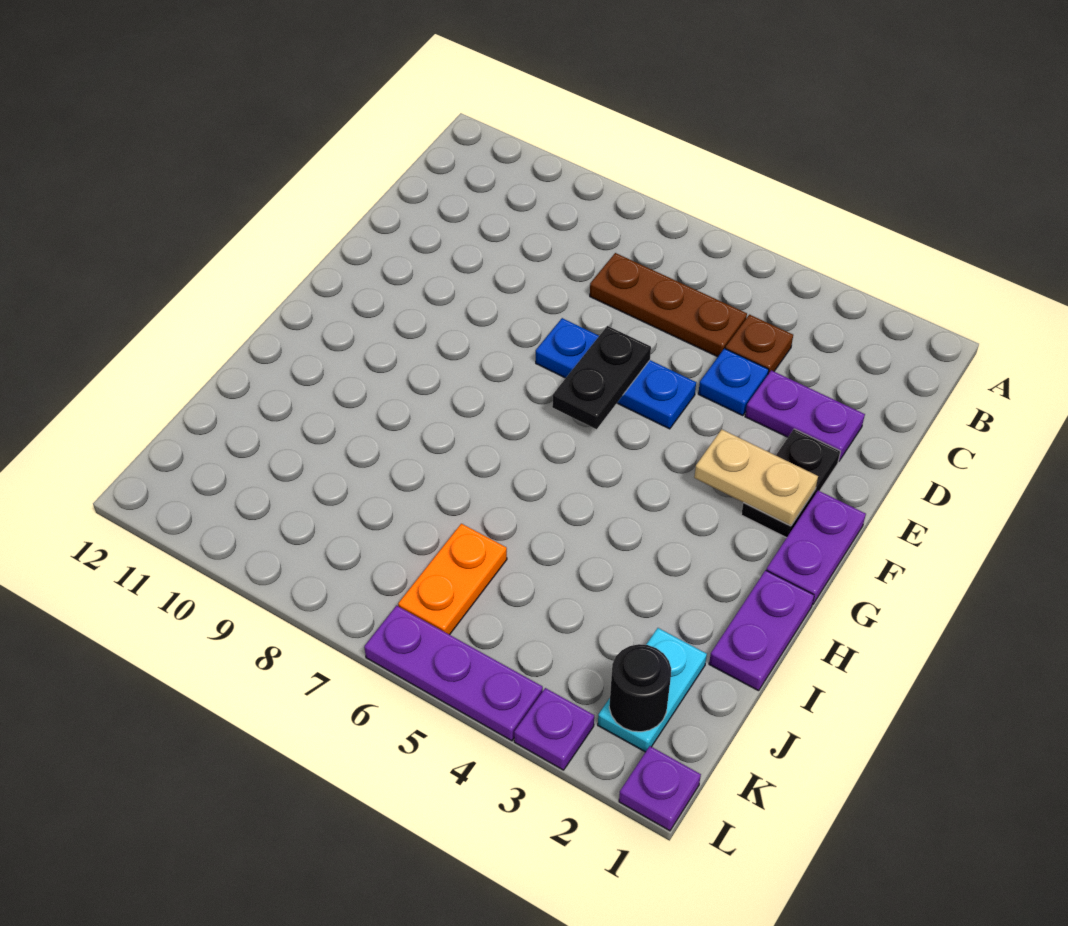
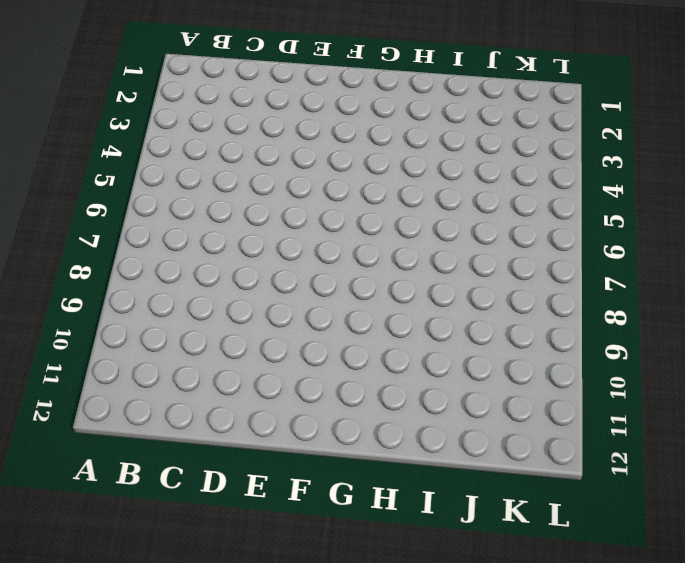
none -> brown 1x1 plate [725,315,793,374]
none -> brown 1x3 plate [590,253,747,357]
none -> purple 1x2 plate [745,370,865,462]

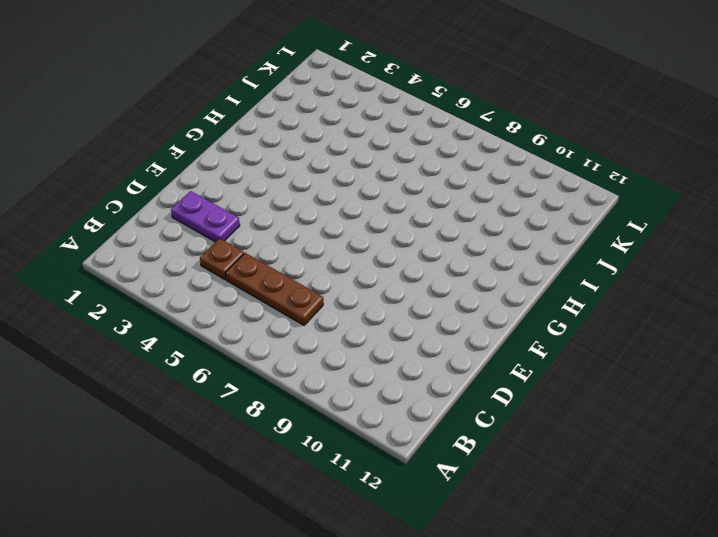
none -> blue 1x1 plate [698,349,769,416]
none -> black 1x2 plate [741,429,840,538]
none -> blue 1x3 plate [536,318,696,429]

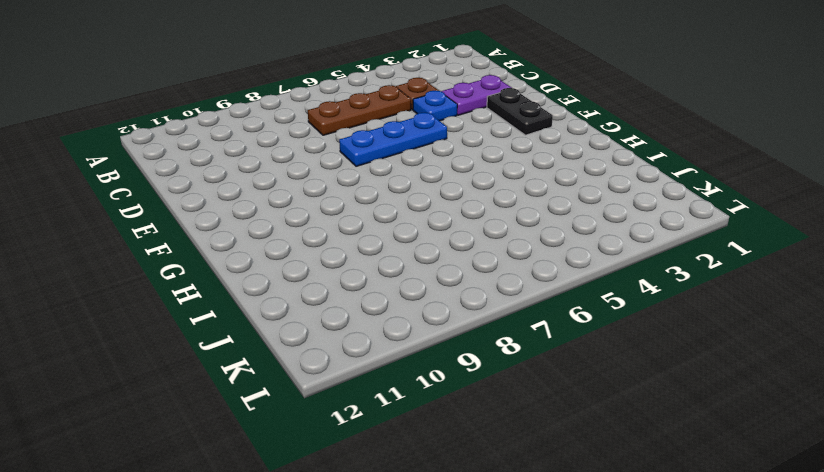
none -> purple 1x2 plate [766,491,866,605]
none -> purple 1x2 plate [709,570,814,691]
none -> cyan 1x2 plate [598,628,707,752]

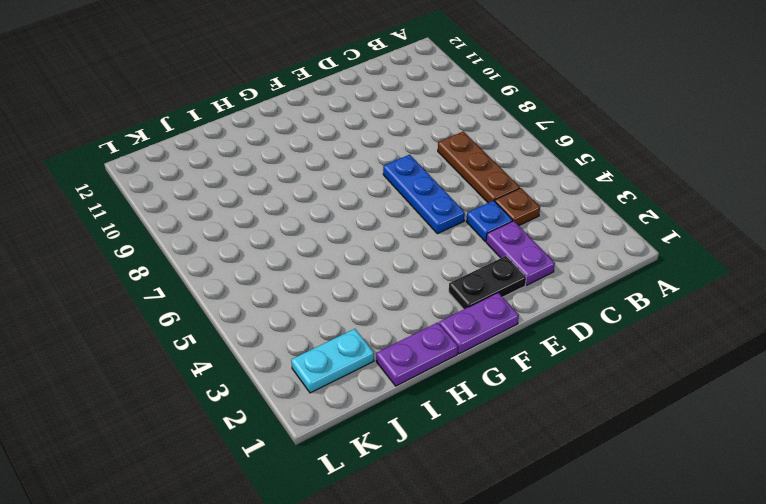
none -> orange 1x2 plate [398,524,507,635]
none -> purple 1x1 plate [619,746,701,831]
none -> purple 1x1 plate [514,688,594,770]

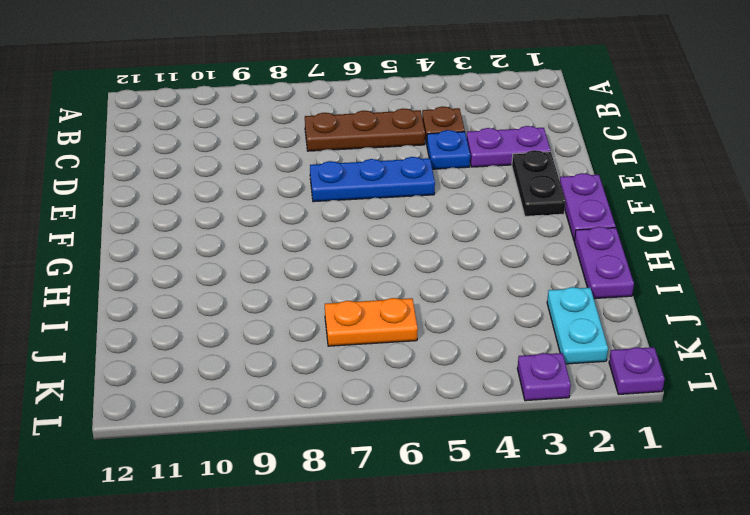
orange 1x2 plate [325,298,418,346] -> orange 1x2 plate turned to [398,524,507,635]
none -> purple 1x3 plate [364,606,543,741]
none -> black 1x2 plate [552,326,651,429]
none -> tan 1x2 plate [694,429,818,526]

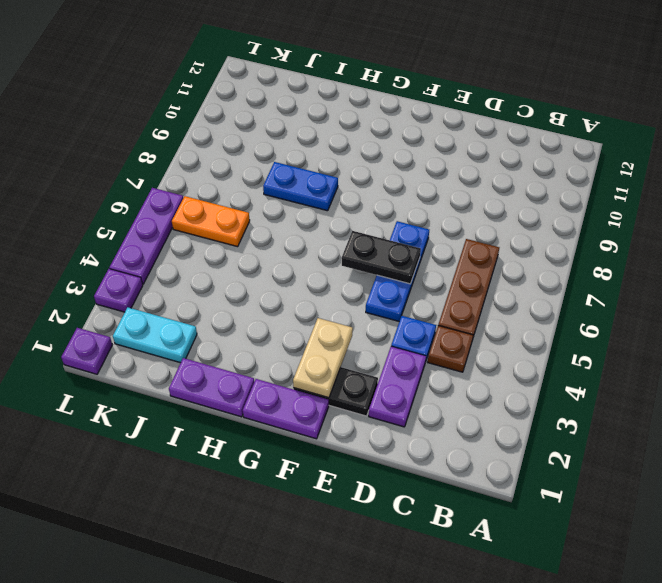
blue 1x2 plate [263,162,338,211] -> none
none -> black 1x1 round brick [609,644,671,732]

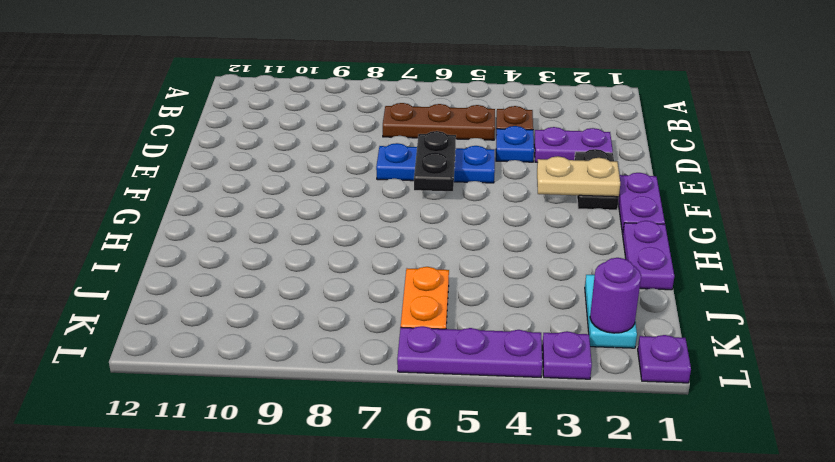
purple 1x1 round brick [590,258,641,333] -> black 1x1 round brick [609,644,671,732]

